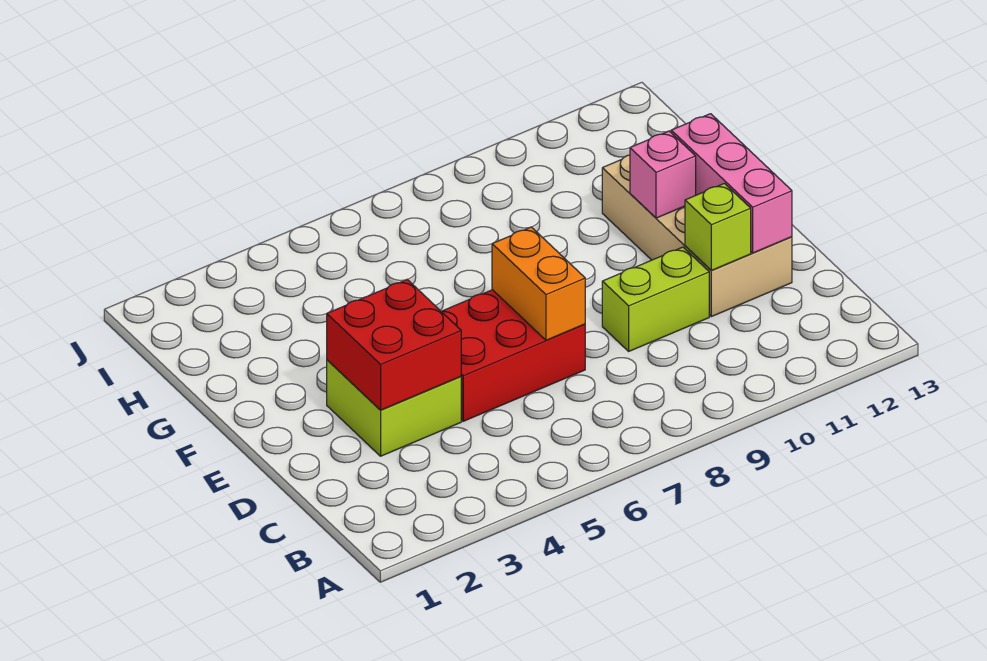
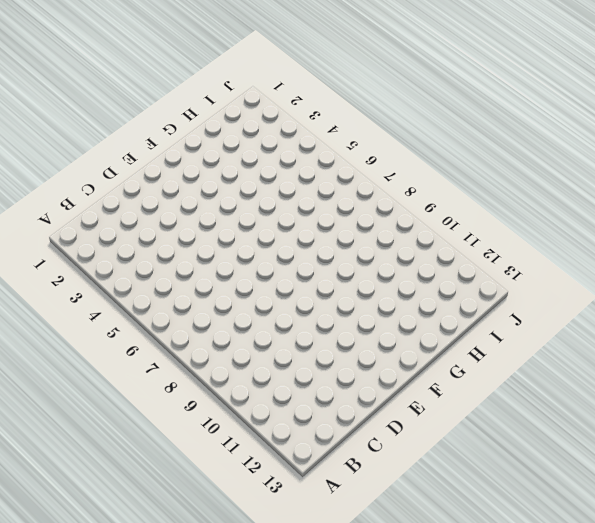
none -> lime 2x2 brick [327,360,461,456]
none -> red 2x3 brick [441,290,585,421]

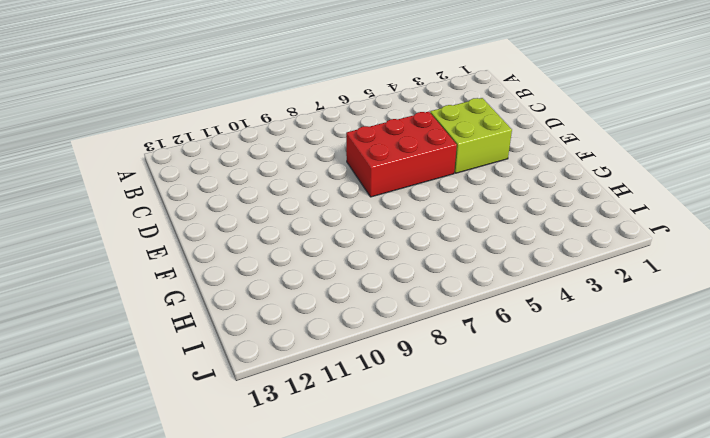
none -> lime 1x2 brick [602,247,709,351]
none -> tan 2x4 brick [602,155,792,317]

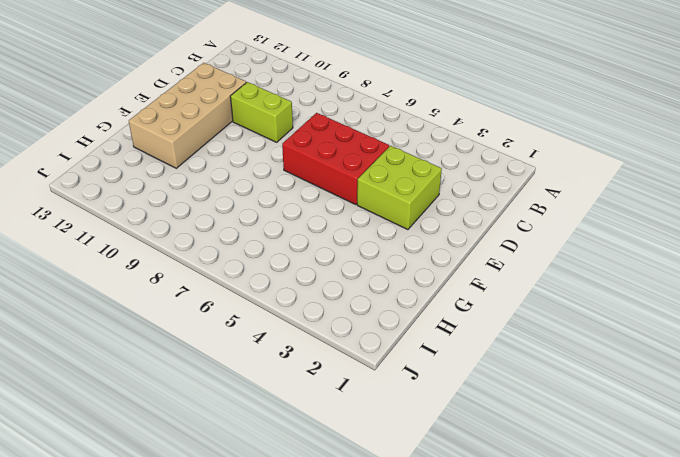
none -> red 2x2 brick [327,280,461,410]
none -> orange 1x2 brick [492,227,585,340]

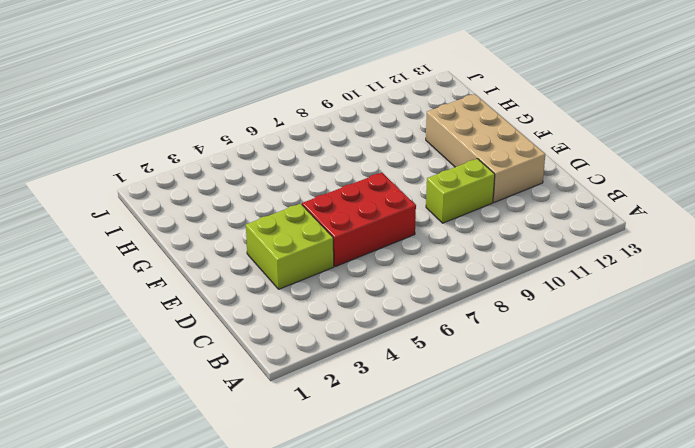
none -> red 2x2 brick [327,280,461,410]
none -> orange 1x2 brick [492,227,585,340]

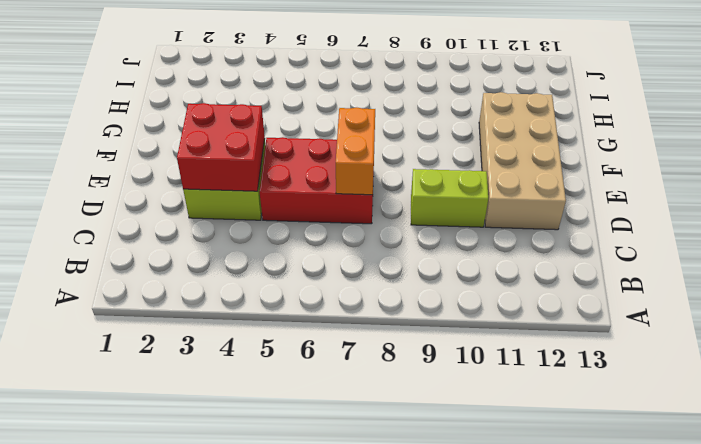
none -> lime 1x1 brick [685,183,751,270]
none -> pink 1x3 brick [671,114,792,253]

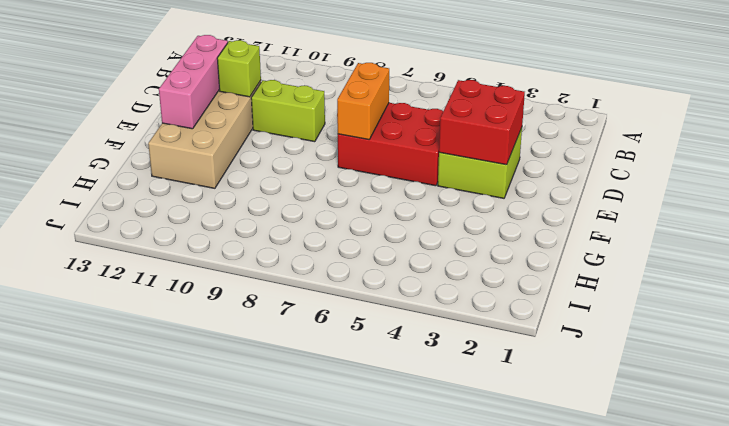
none -> pink 1x1 brick [630,131,696,218]

